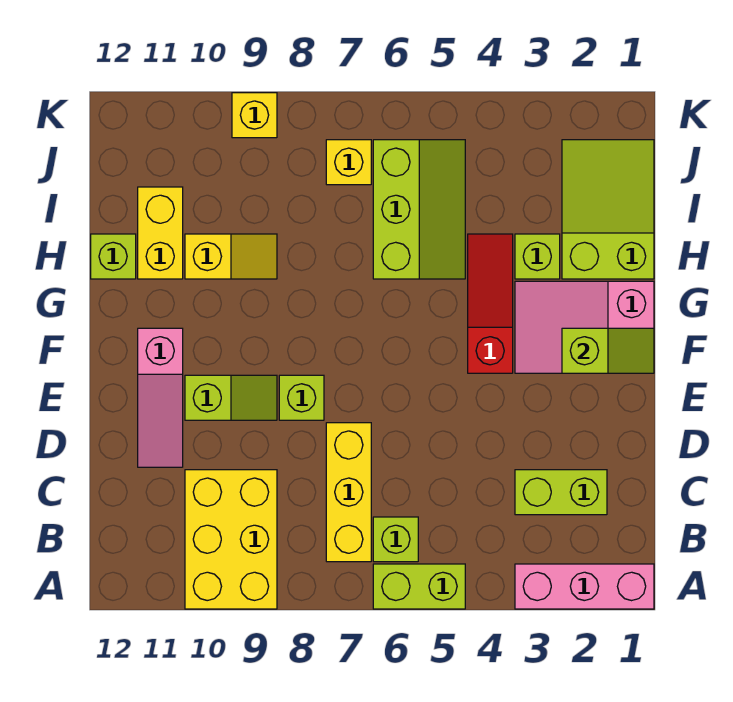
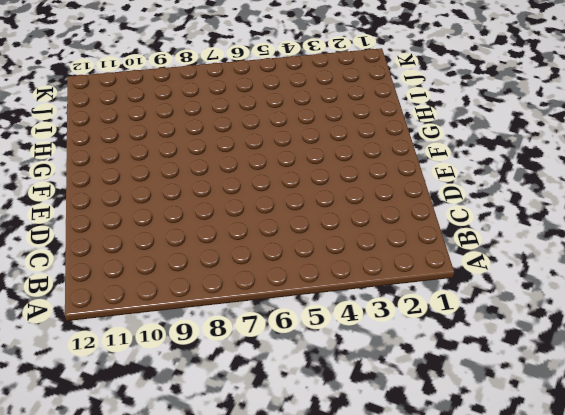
none -> pink 1x3 brick [515,564,654,609]
none -> lime 1x2 brick [373,564,465,609]
none -> yellow 2x3 brick [185,470,277,609]

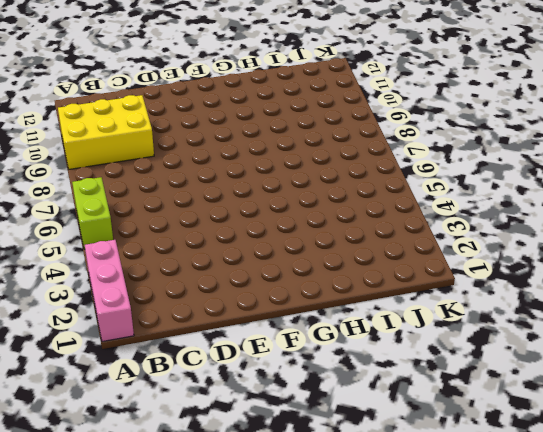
none -> lime 1x1 brick [373,517,418,562]
none -> yellow 1x3 brick [326,423,371,562]
none -> lime 1x2 brick [515,470,607,515]

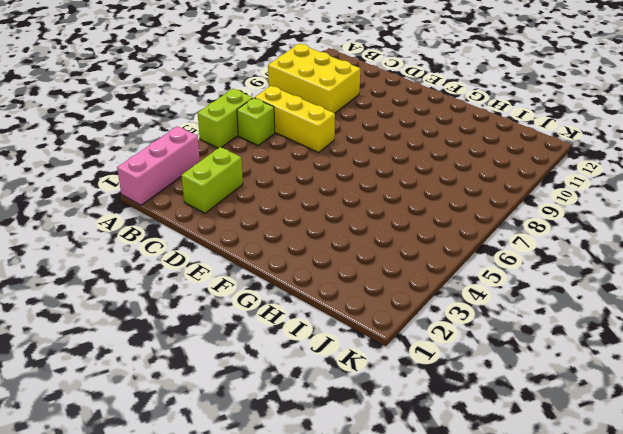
none -> pink 1x3 slope [138,328,183,467]
none -> lime 1x1 brick [279,375,324,420]
none -> lime 1x2 slope [185,375,277,420]

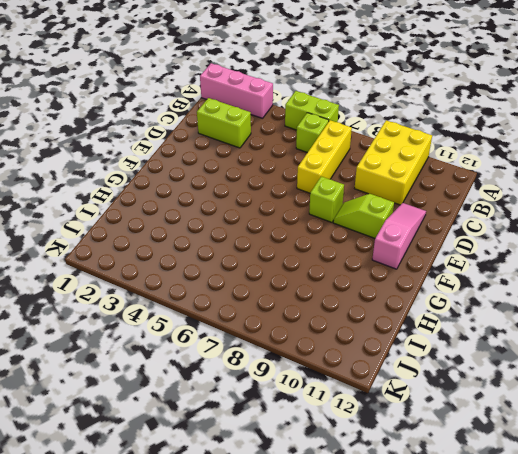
none -> pink 2x3 slope [515,281,654,373]
none -> red 1x3 slope [468,234,513,373]
none -> lime 2x3 slope [562,140,654,279]

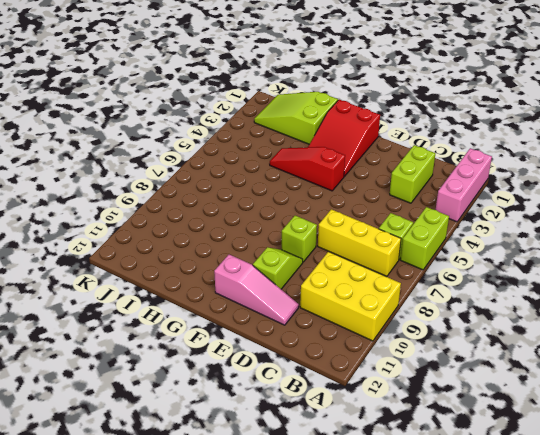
red 2x3 slope [308,100,380,176] -> pink 2x3 slope [515,281,654,373]
none -> lime 1x1 brick [515,234,560,279]
none -> lime 2x3 slope [373,140,465,279]
none -> yellow 1x2 slope [185,234,277,279]

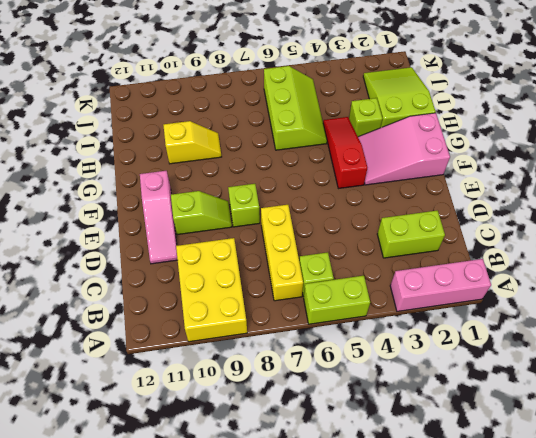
none -> yellow 1x2 brick [138,187,183,279]
none -> lime 1x1 brick [91,234,136,279]
none -> yellow 1x1 brick [326,140,371,185]

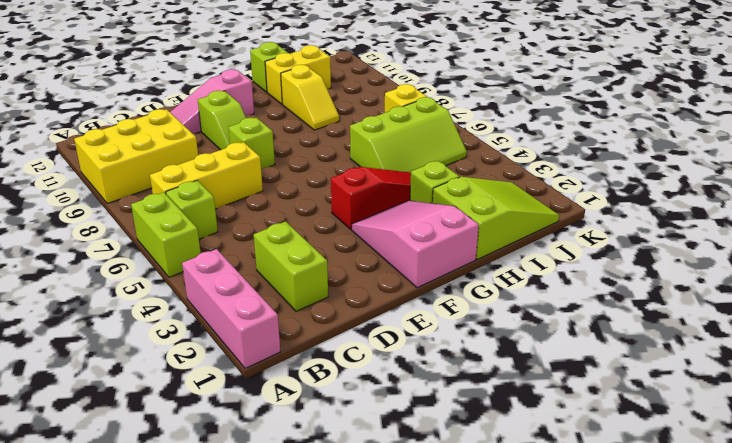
none -> yellow 1x1 brick [232,93,277,138]
none -> lime 1x2 slope [562,328,654,373]

